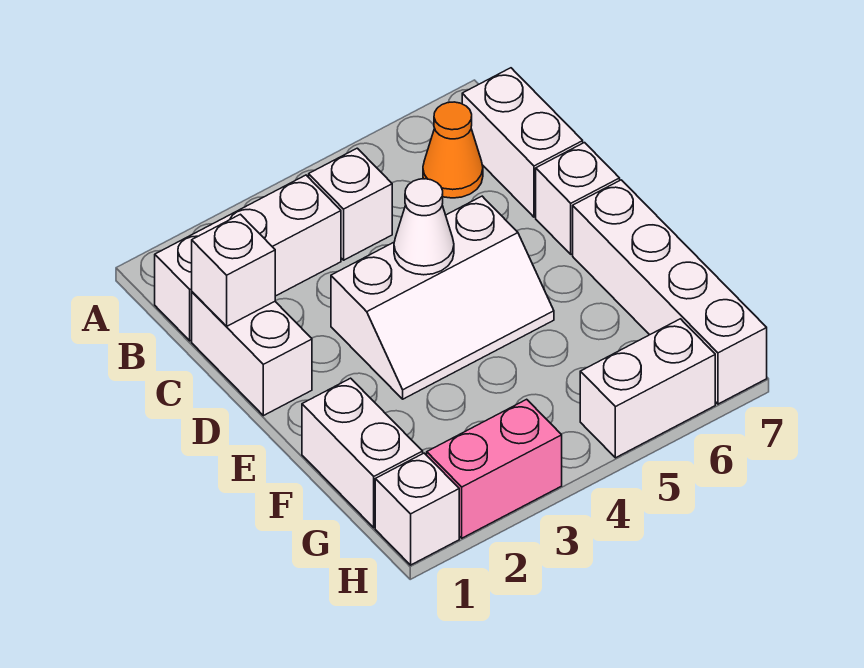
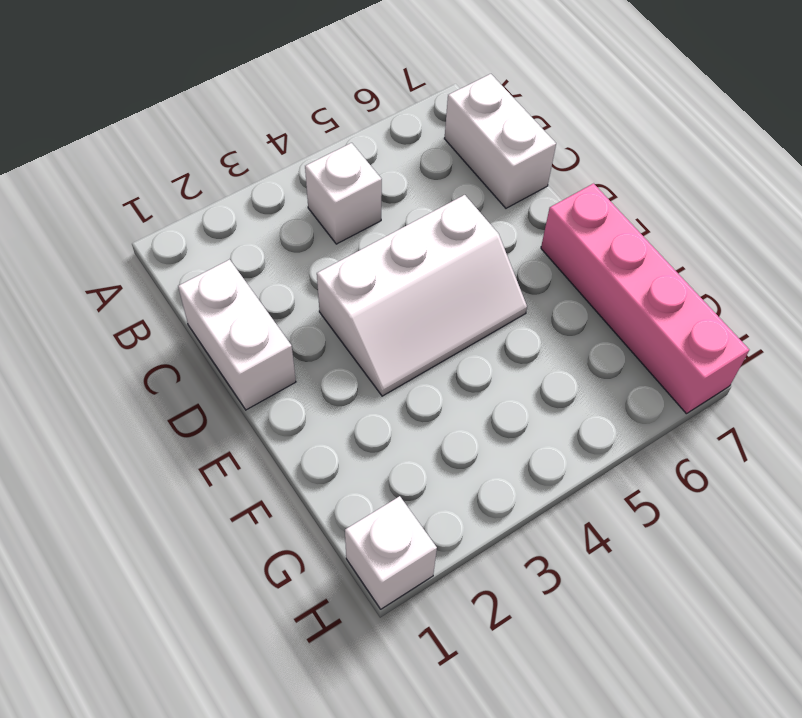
pink 1x4 brick [541,183,749,414] -> white 1x4 brick [573,180,767,404]
none -> white 1x3 brick [155,175,341,341]
none -> orange 1x1 cone [423,102,483,198]
none -> white 1x1 brick [536,143,620,254]

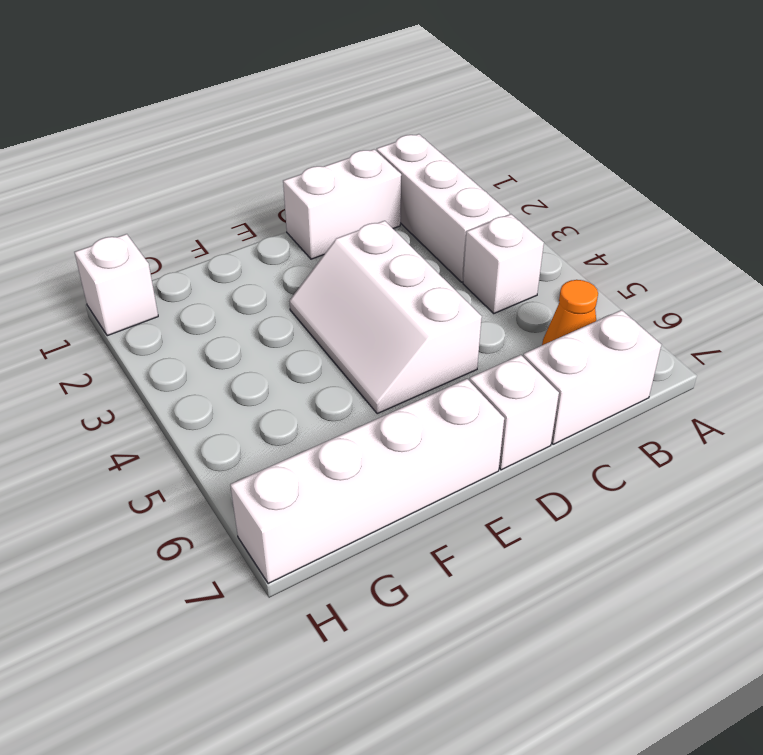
none -> white 1x2 brick [302,378,423,528]
none -> pink 1x2 brick [427,399,562,538]
none -> white 1x2 brick [580,319,715,458]

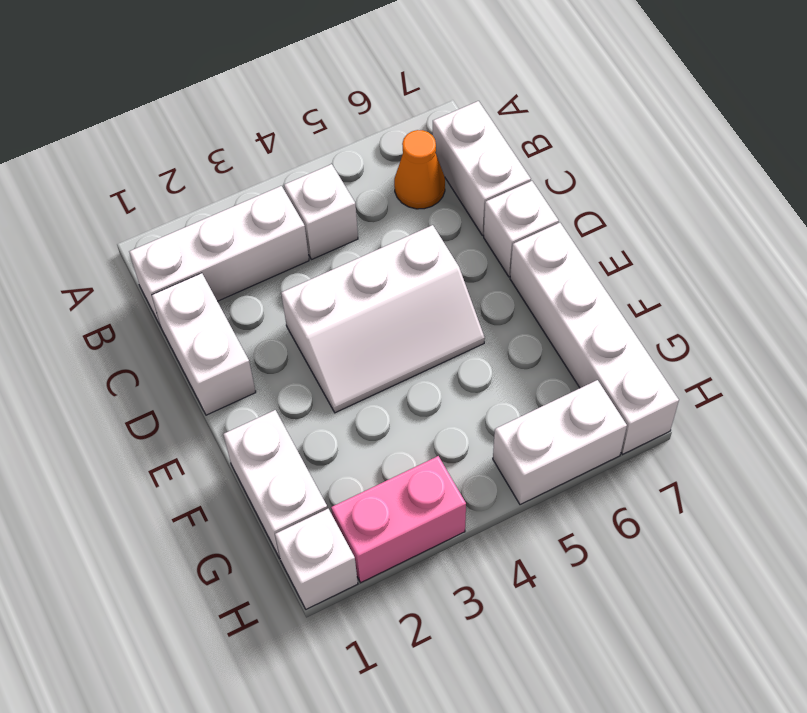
none -> white 1x1 brick [192,214,275,327]
none -> white 1x1 cone [394,179,454,275]

